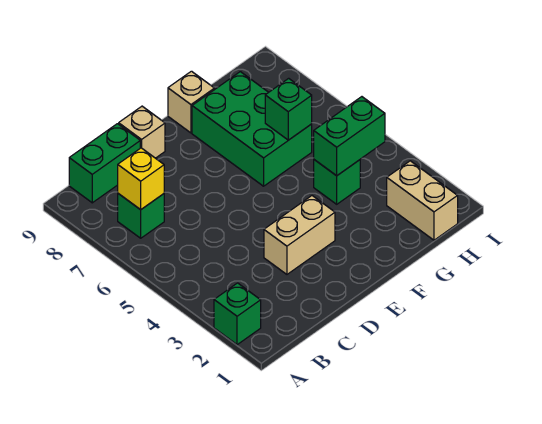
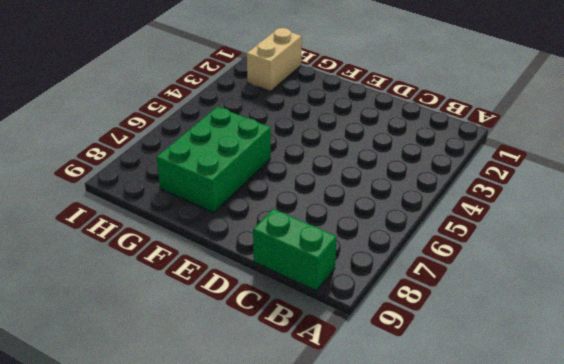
none -> green 1x1 brick [214,283,261,345]
none -> green 1x1 brick [118,194,164,238]
none -> tan 1x2 brick [264,196,335,274]

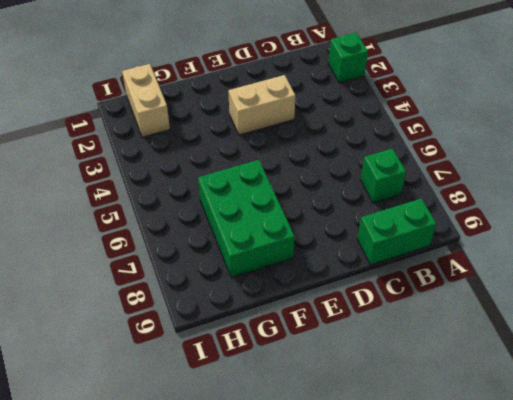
none -> tan 1x1 brick [119,106,165,158]
none -> tan 1x1 brick [168,71,214,133]
none -> green 1x1 brick [314,160,360,204]

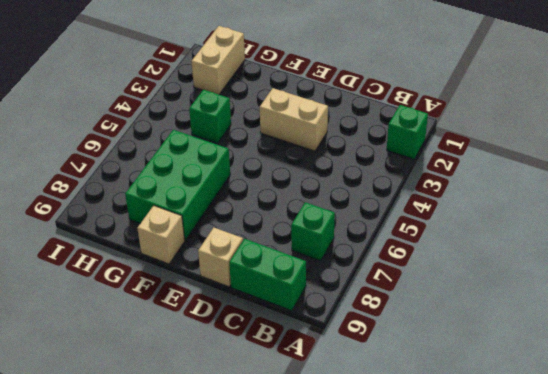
none -> yellow 1x1 brick [118,148,164,210]
none -> green 1x2 brick [314,97,385,176]
none -> green 1x1 brick [265,78,312,140]

